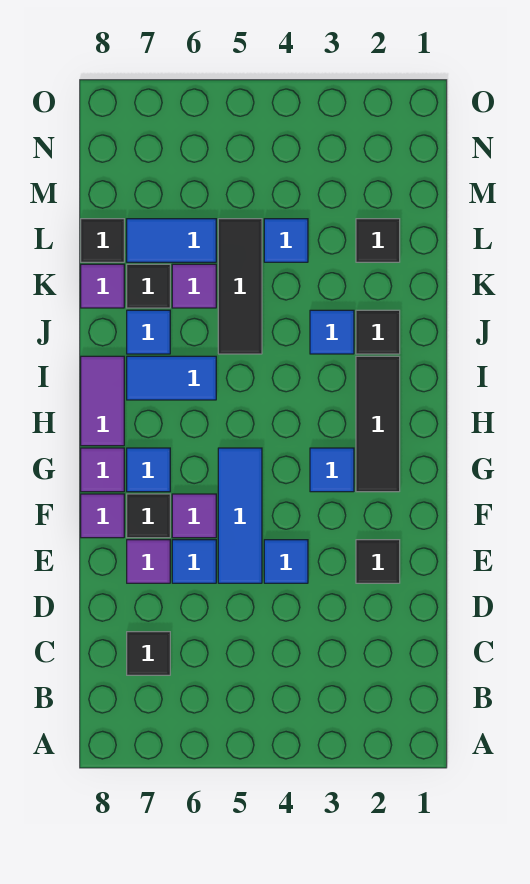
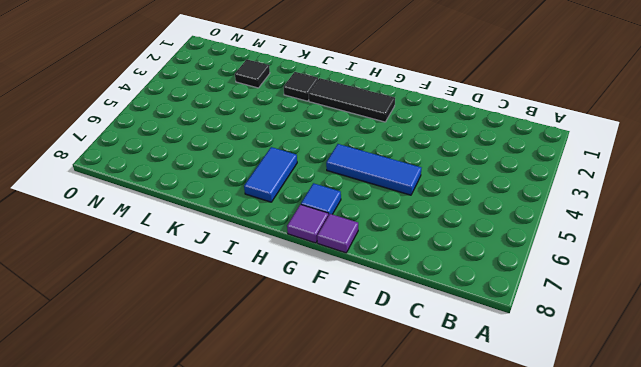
none -> black 1x1 tile [127,632,170,675]
none -> black 1x1 tile [356,540,400,583]
none -> blue 1x1 tile [264,540,308,583]

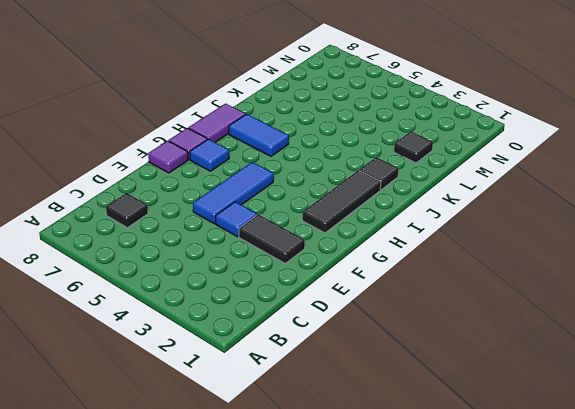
black 1x2 tile [239,214,305,263] -> black 1x1 tile [356,540,400,583]
none -> blue 1x1 tile [172,540,216,583]
none -> purple 1x1 tile [127,540,170,583]
none -> purple 1x1 tile [172,494,216,538]

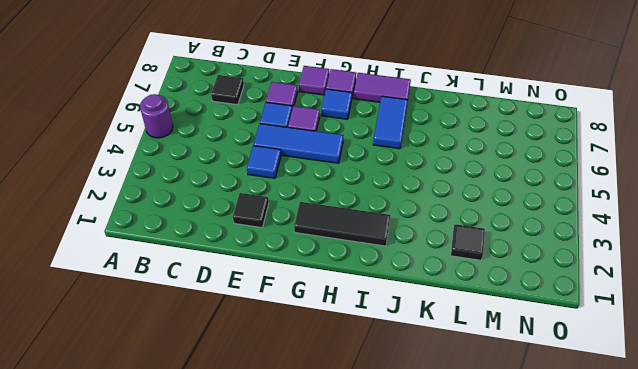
purple 1x1 round brick [140,94,173,138] -> none
none -> black 1x1 tile [127,494,170,538]
none -> blue 1x1 tile [310,448,354,492]
none -> black 1x1 tile [356,310,400,354]

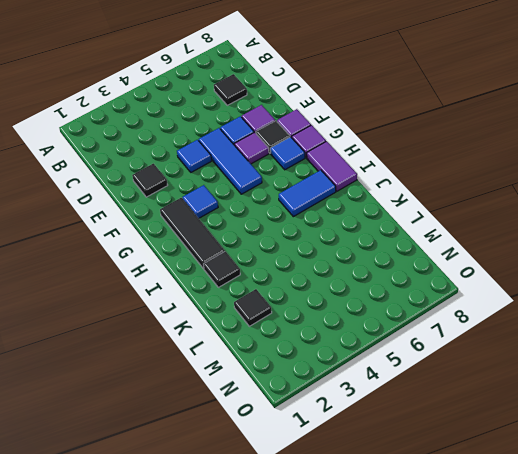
none -> blue 1x1 tile [310,310,354,354]
none -> black 1x3 tile [218,219,262,354]
none -> blue 1x1 tile [127,310,170,354]

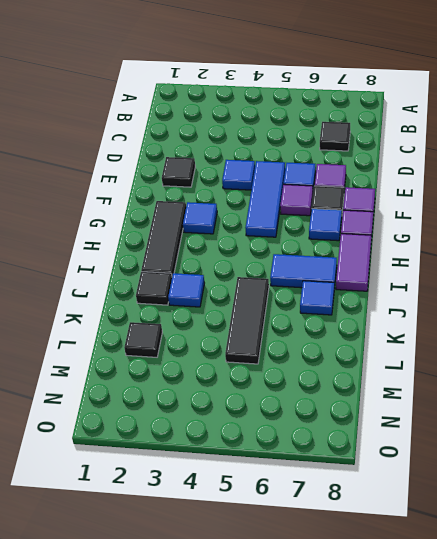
none -> purple 1x1 tile [172,264,216,308]
none -> black 1x1 tile [127,264,170,308]
none -> purple 1x1 tile [81,264,124,308]

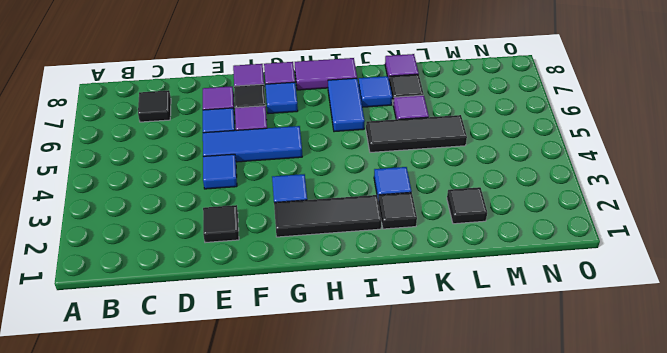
none -> blue 1x1 tile [264,219,308,262]
none -> blue 1x2 tile [127,219,216,262]
none -> black 1x1 tile [81,219,124,262]

